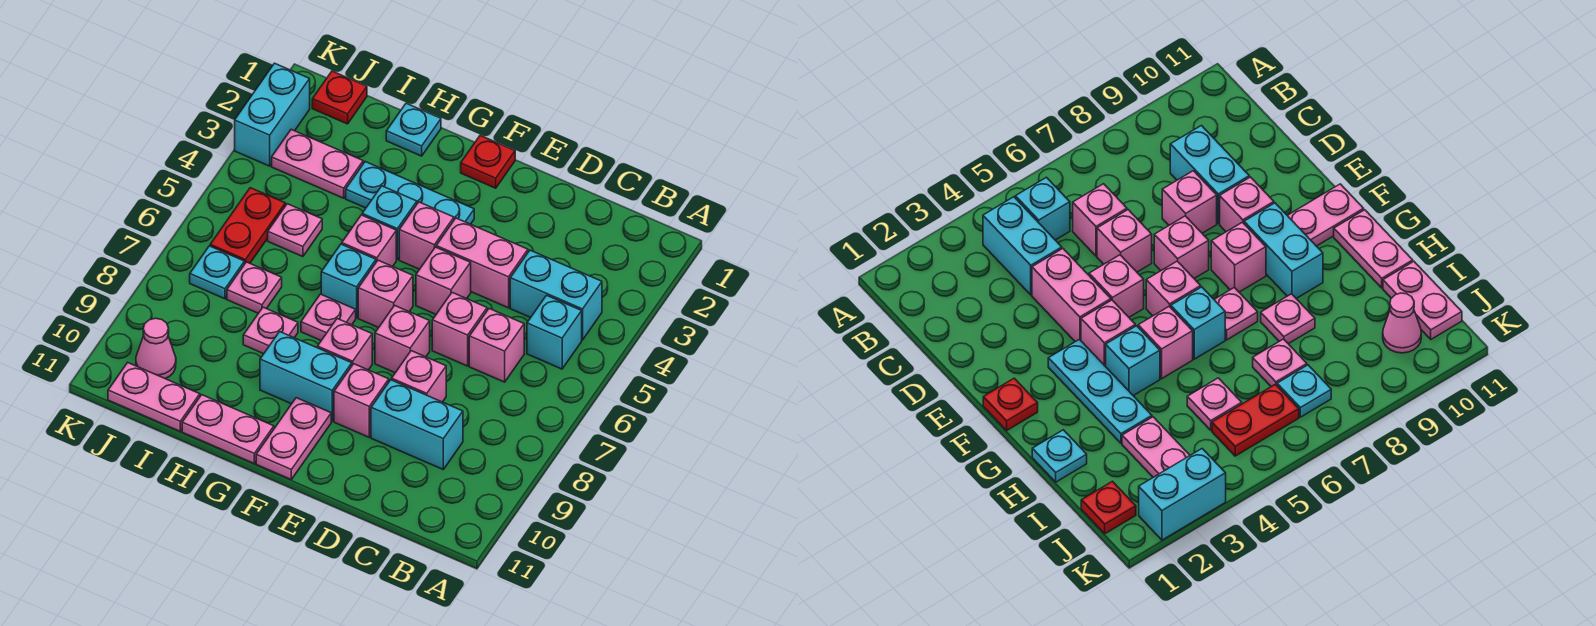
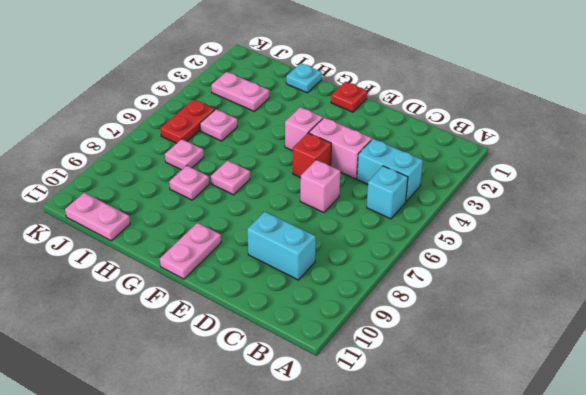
red 1x1 brick [293,133,331,178] -> pink 1x1 brick [416,247,471,314]
none -> pink 1x1 brick [469,309,524,382]
none -> pink 1x1 brick [392,351,446,402]
none -> pink 1x1 brick [375,305,430,373]
none -> pink 1x1 brick [334,364,389,437]

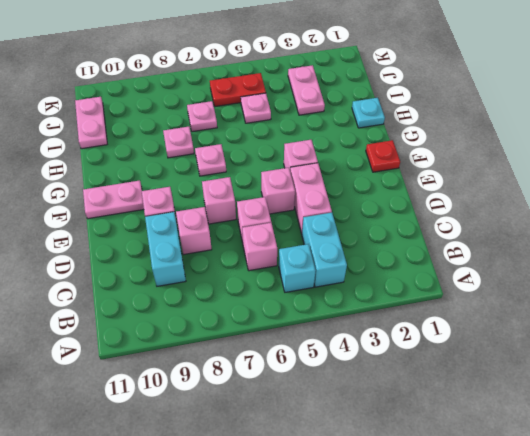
none -> cyan 1x3 plate [346,162,474,224]
none -> pink 1x1 brick [358,260,413,328]
none -> pink 1x1 brick [318,319,372,370]
none -> cyan 1x2 brick [260,332,352,421]

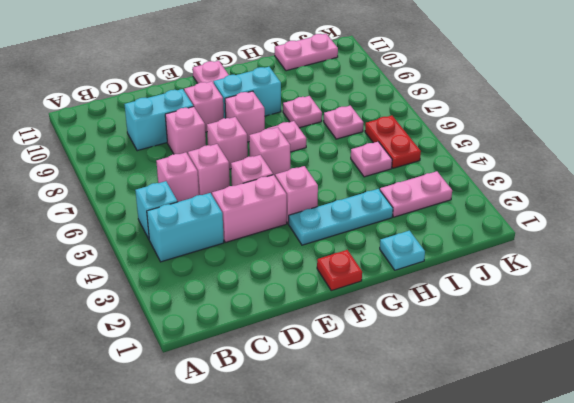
none -> cyan 1x1 brick [362,186,417,259]
none -> pink 1x1 brick [342,215,396,266]
none -> cyan 1x1 brick [321,244,376,318]
none -> pink 1x2 plate [182,395,274,463]

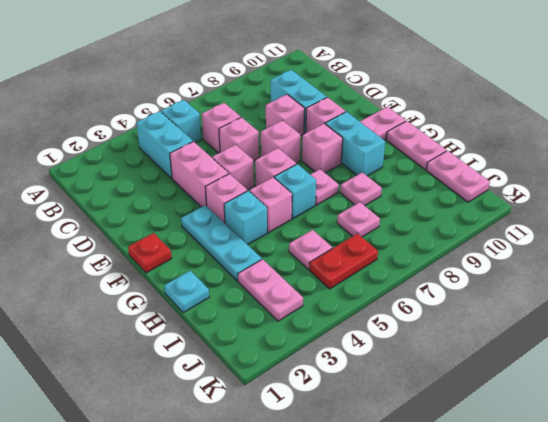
none -> red 1x1 plate [312,71,367,124]
none -> cyan 1x1 plate [190,246,245,299]
none -> pink 1x1 cone [136,318,176,379]
none -> cyan 1x2 brick [235,63,310,166]

